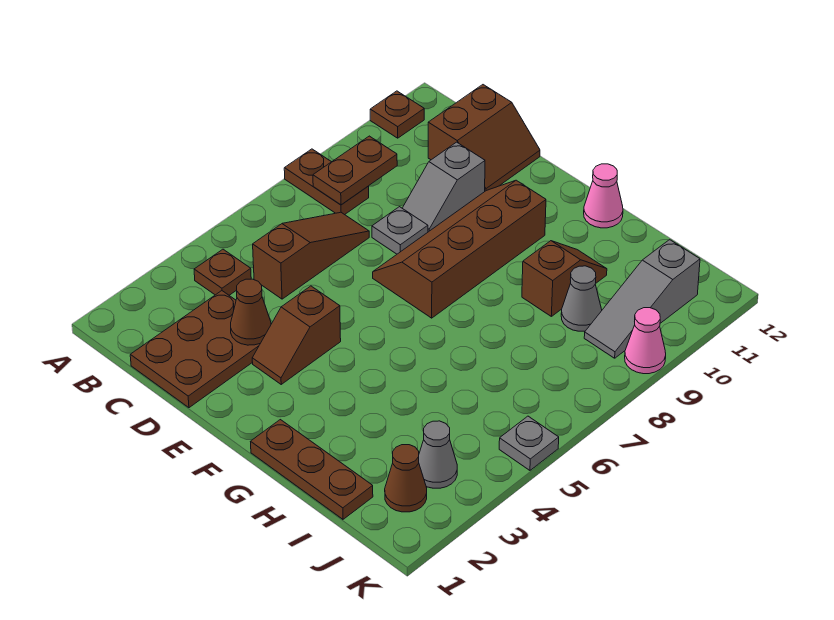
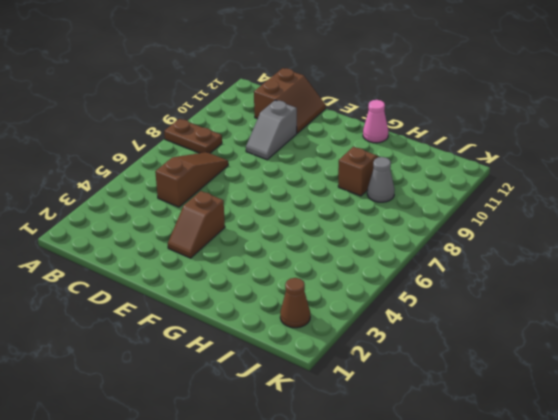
none -> brown 1x1 plate [370,91,424,138]
none -> brown 1x1 plate [194,249,251,295]
none -> brown 2x3 plate [130,291,260,408]

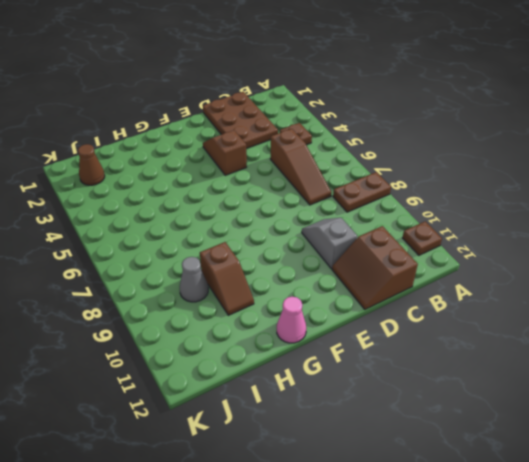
none -> grey 1x1 plate [372,207,428,254]
none -> brown 2x4 slope [373,180,546,318]
none -> brown 1x3 plate [250,420,373,519]

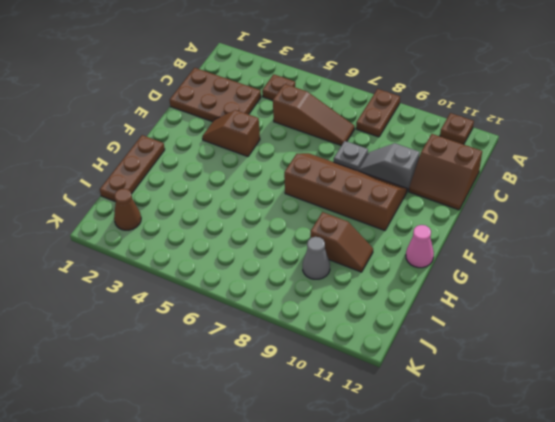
none -> grey 1x1 cone [419,421,457,488]
none -> grey 1x3 slope [584,240,700,358]
none -> grey 1x1 plate [499,416,559,470]

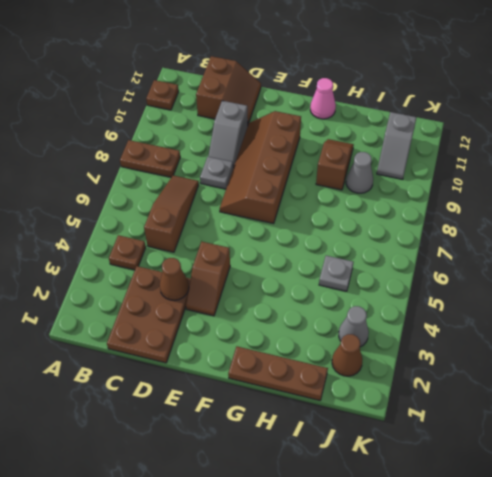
grey 1x1 plate [319,256,353,291] -> grey 1x1 plate moved to [499,416,559,470]
grey 1x2 slope [377,112,417,179] -> grey 1x3 slope [584,240,700,358]
none -> pink 1x1 cone [625,308,666,374]
none -> brown 1x2 plate [313,136,397,205]

